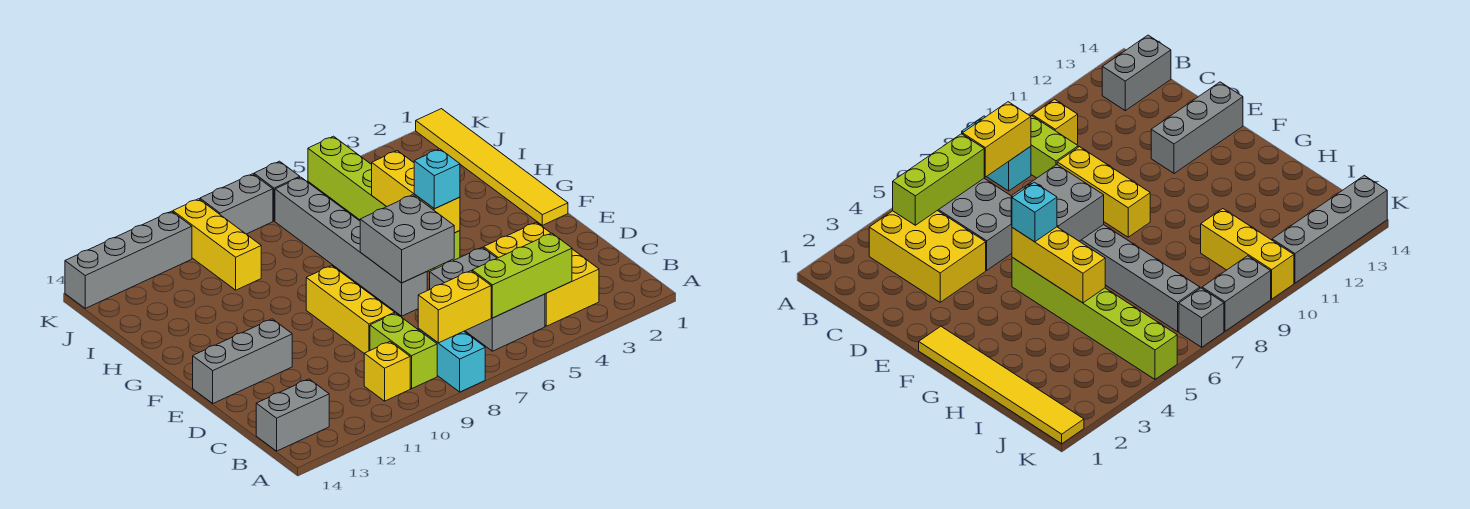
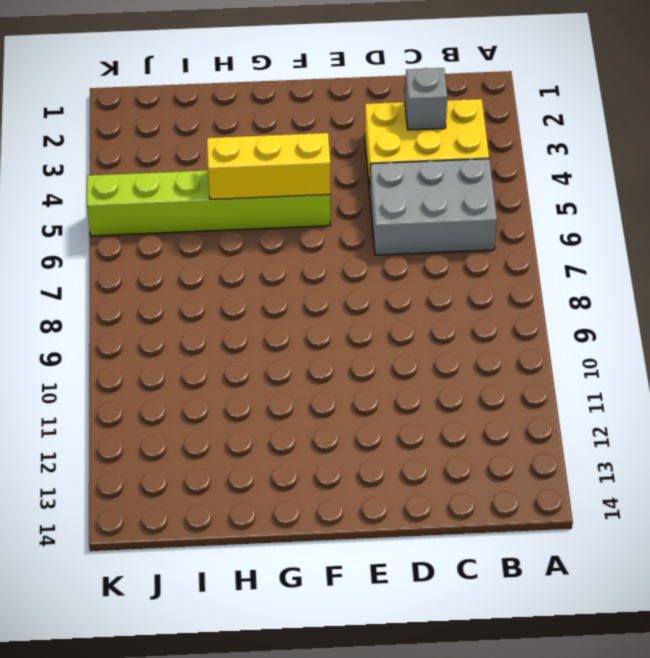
grey 1x1 brick [405,68,447,130] -> grey 1x1 brick moved to [254,161,300,221]
none -> cyan 1x2 brick [418,328,485,392]
none -> lime 1x2 brick [370,313,437,389]
none -> yellow 1x1 brick [364,342,410,401]

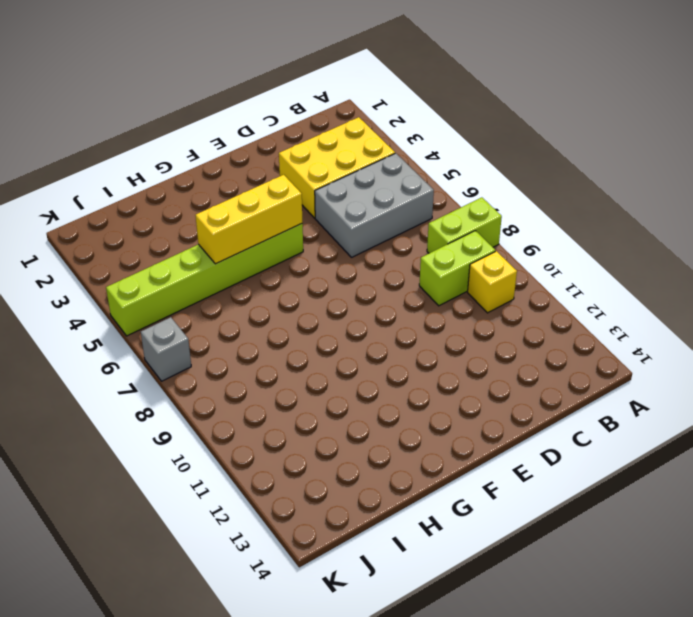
lime 1x2 brick [427,197,502,253] -> cyan 1x2 brick [418,328,485,392]
none -> grey 1x2 brick [256,379,329,451]
none -> yellow 1x3 brick [306,266,395,353]
none -> grey 1x6 brick [275,177,427,316]

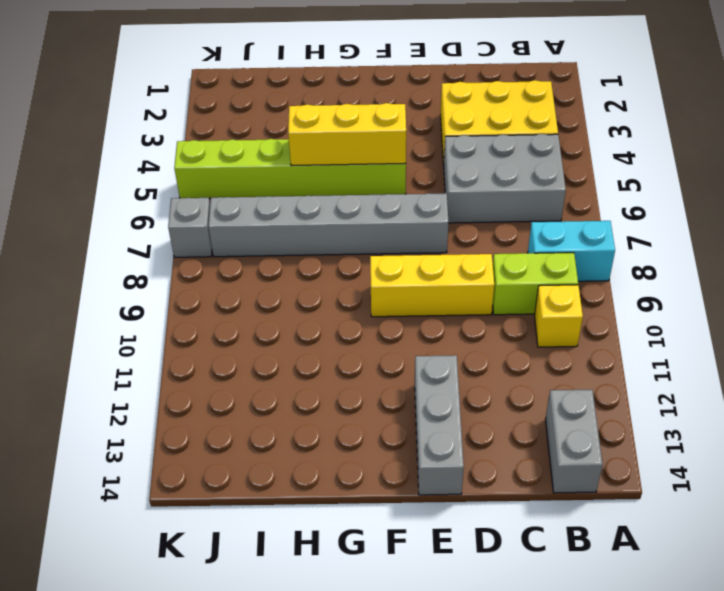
none -> yellow 1x6 tile [416,109,568,225]
none -> yellow 1x3 brick [173,199,261,290]
none -> grey 1x2 brick [200,174,273,234]

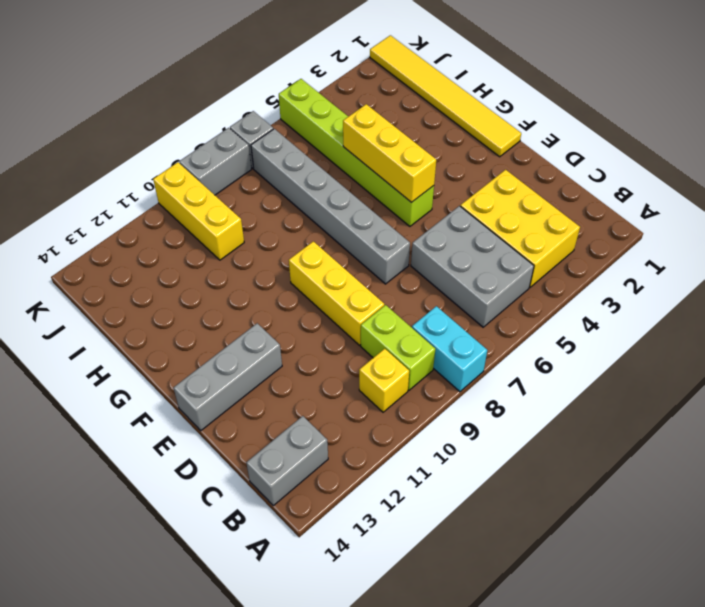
none -> grey 1x4 brick [65,211,192,308]
none -> lime 1x3 brick [472,233,572,318]
none -> yellow 1x2 brick [418,271,491,343]

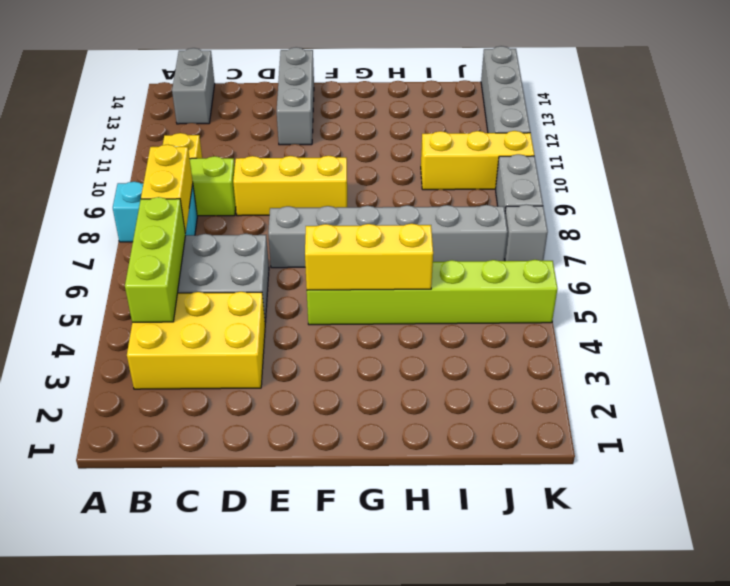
none -> yellow 1x6 tile [416,109,568,225]
none -> grey 2x2 brick [360,195,454,283]
none -> cyan 1x1 brick [414,149,460,209]

